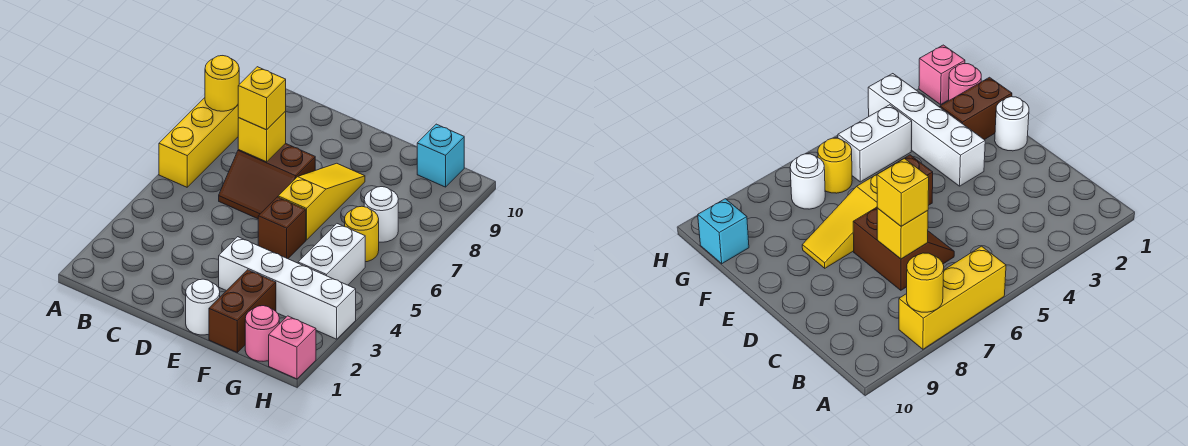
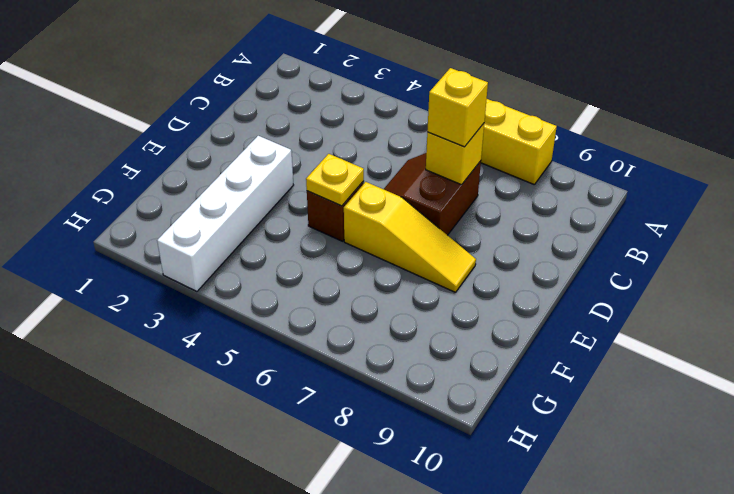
yellow 1x1 plate [306,154,364,206] -> none
none -> white 1x1 round brick [186,279,220,335]
none -> brown 1x2 brick [209,270,276,352]
none -> pink 1x1 round brick [245,306,279,361]

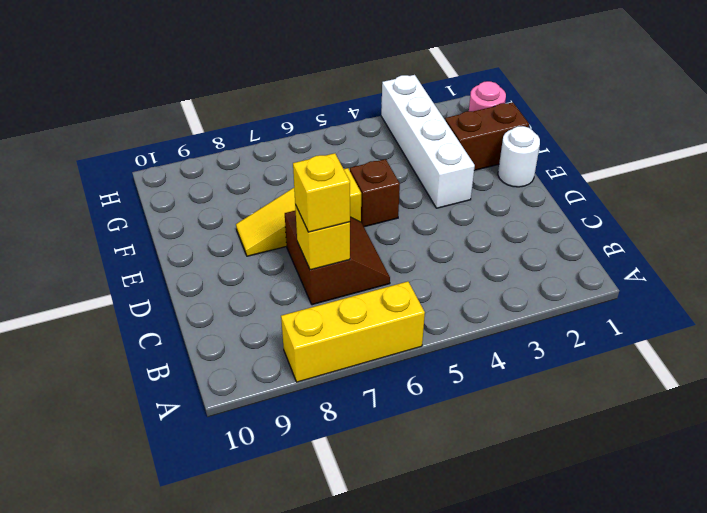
none -> white 1x2 brick [298,224,365,285]
none -> yellow 1x1 round brick [345,206,379,262]
none -> white 1x1 round brick [364,187,398,242]

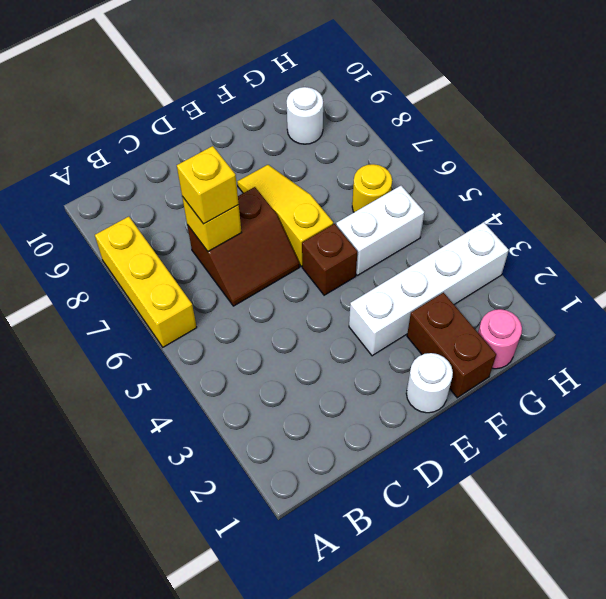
white 1x2 brick [336,186,424,275] -> white 1x2 brick turned to [298,224,365,285]
white 1x1 round brick [287,87,323,144] -> white 1x1 round brick moved to [364,187,398,242]
none -> cyan 1x1 brick [417,124,464,187]
none -> pink 1x1 brick [269,316,316,379]
none -> yellow 1x1 round brick [205,56,239,111]

